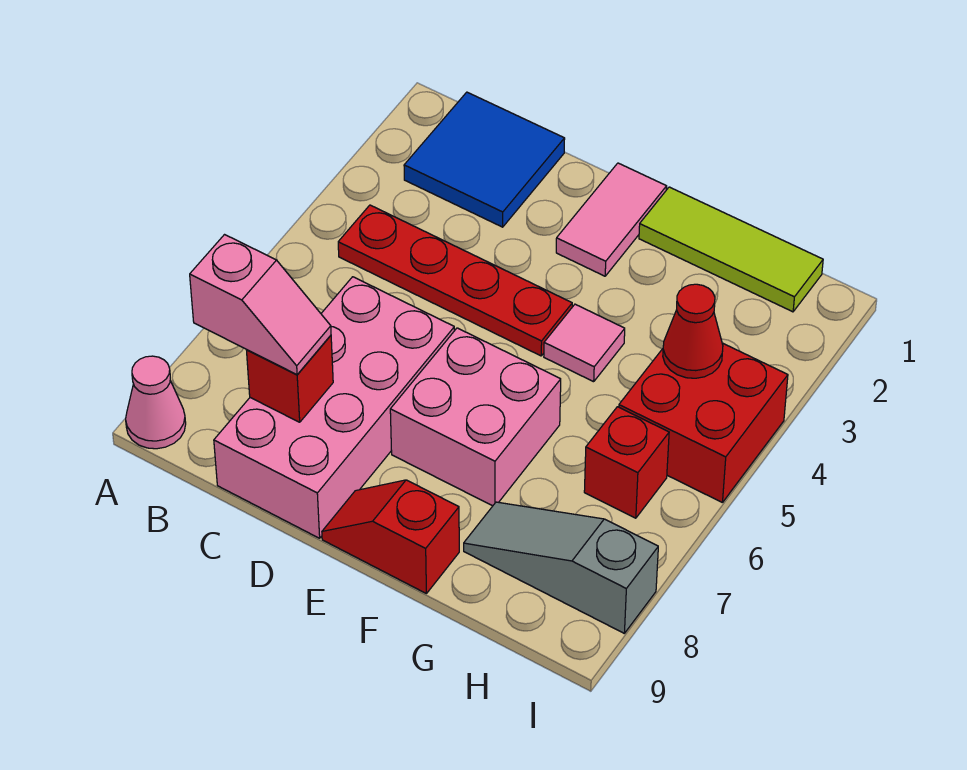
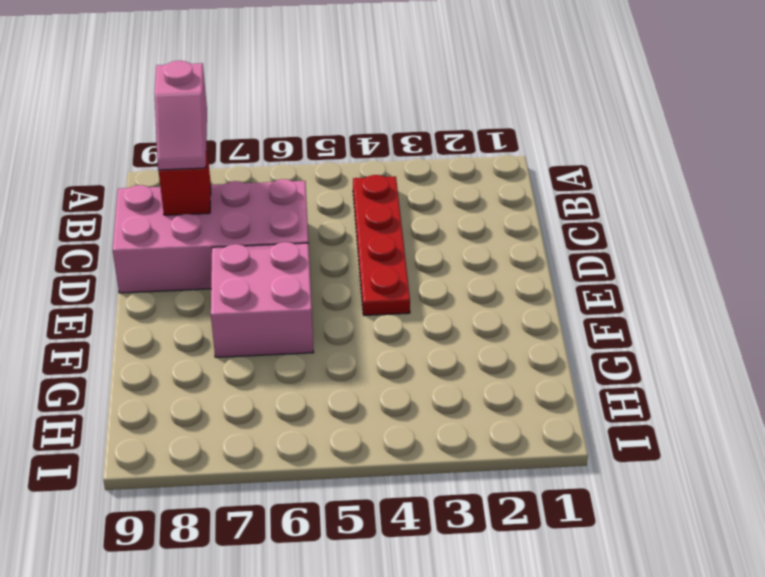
none -> pink 1x1 cone [126,356,186,449]
none -> blue 2x2 tile [404,92,565,227]
none -> pink 1x2 tile [556,163,667,276]

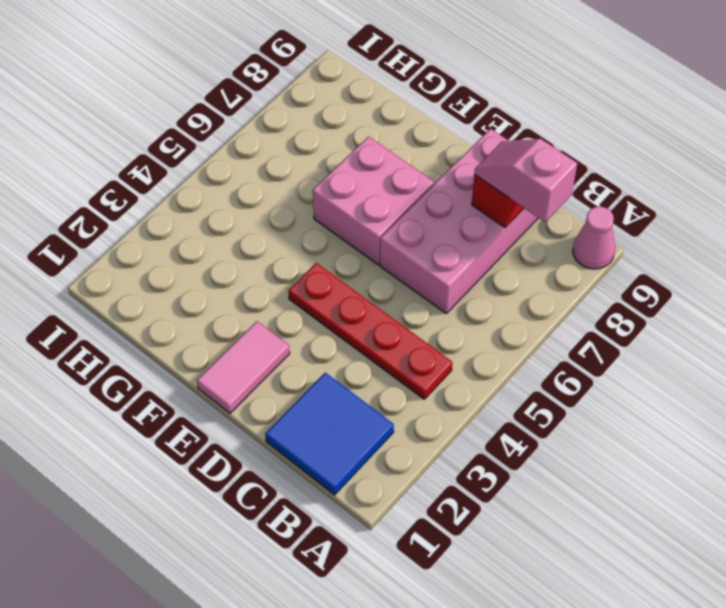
none -> red 1x2 slope [322,480,459,593]
none -> lime 1x3 tile [639,187,823,312]
none -> pink 1x1 tile [544,304,625,382]

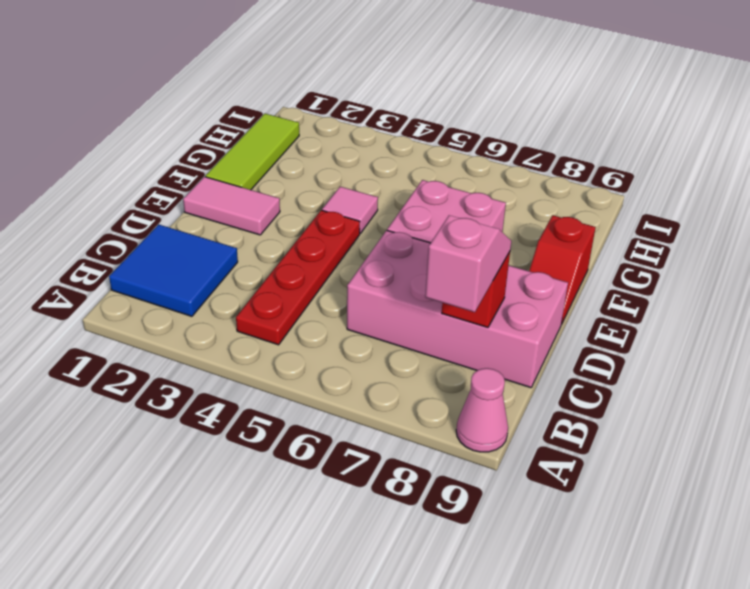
none -> grey 1x3 slope [464,502,658,633]
none -> red 2x2 brick [619,343,788,503]
none -> red 1x1 brick [584,407,669,518]

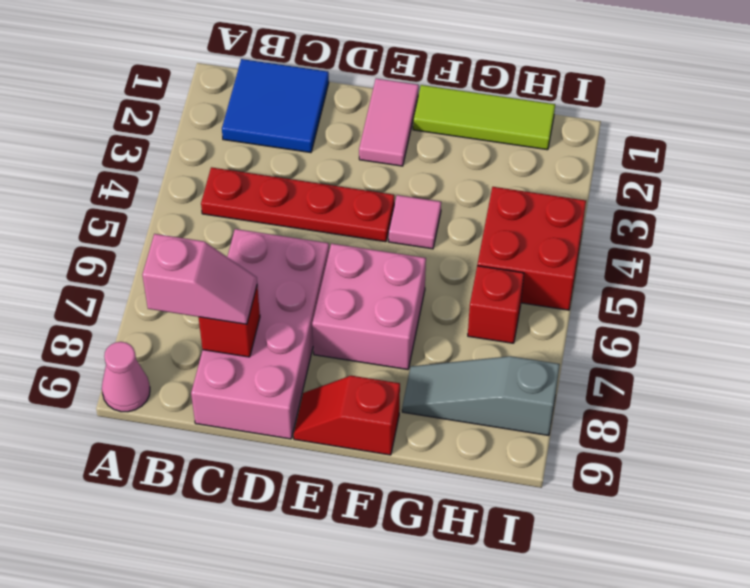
none -> red 1x1 cone [663,284,723,378]

